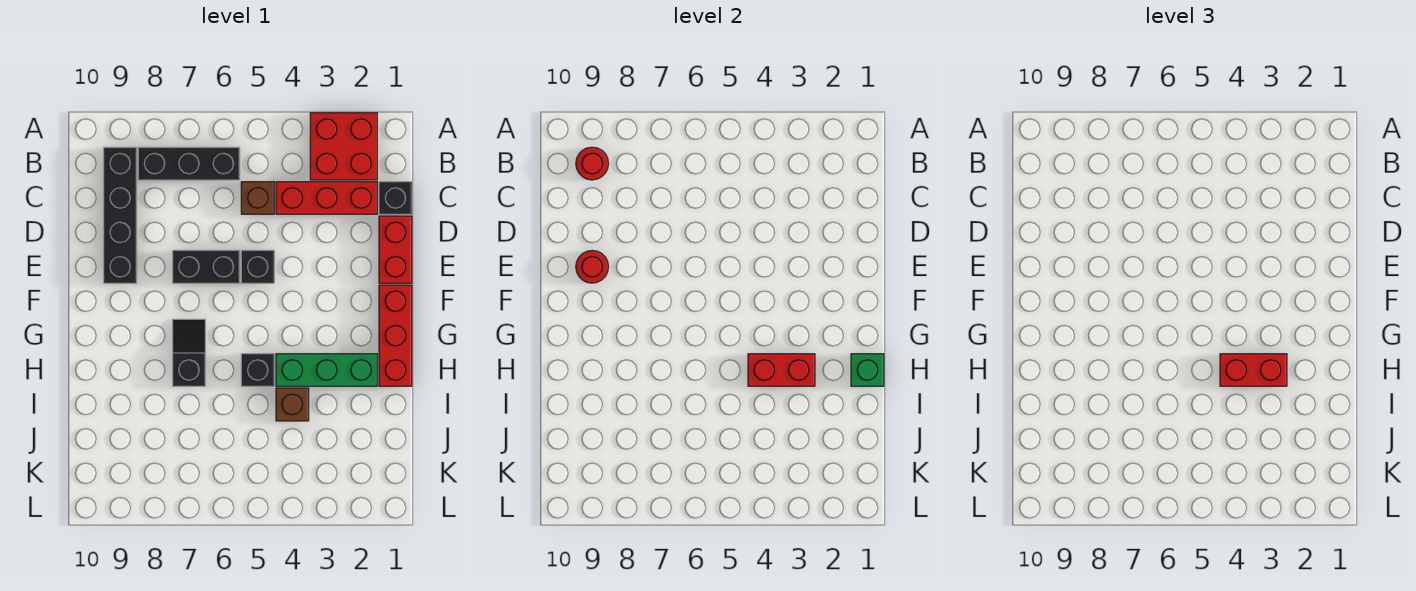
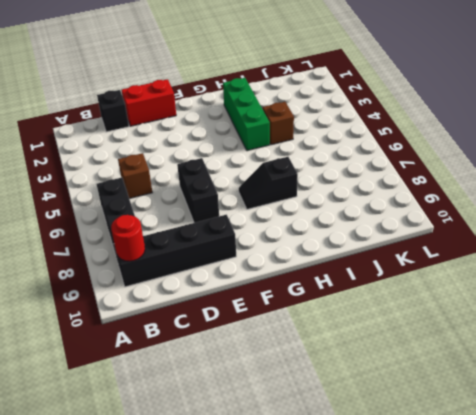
none -> red 2x2 brick [310,113,377,180]
none -> red 1x3 brick [276,182,377,214]
none -> black 1x1 brick [241,250,274,283]

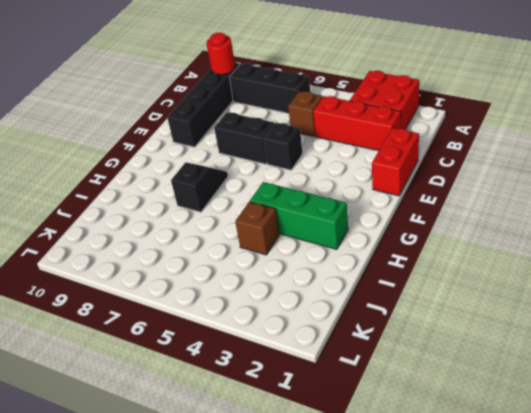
none -> black 1x1 brick [379,182,412,214]
none -> red 1x3 brick [379,285,412,386]
none -> black 1x1 brick [241,354,274,386]

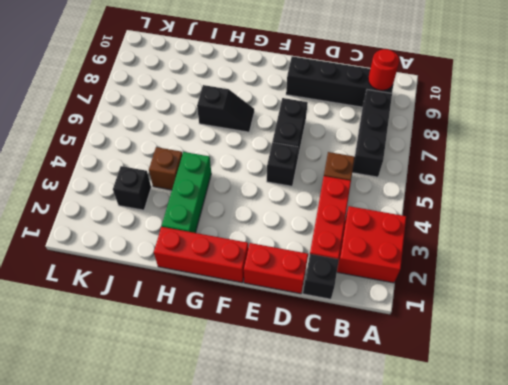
black 1x1 brick [113,166,151,210] -> black 1x1 brick moved to [241,354,274,386]
none -> red 1x1 round brick [576,251,608,283]
none -> green 1x1 brick [851,354,884,386]
none -> red 1x2 brick [748,354,815,386]

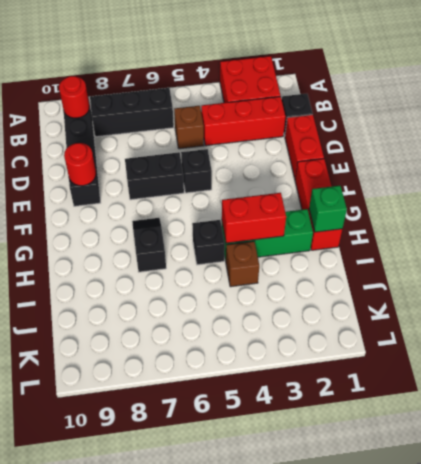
none -> red 1x2 brick [1220,354,1287,386]

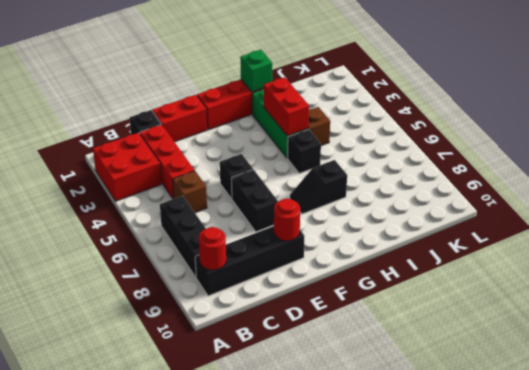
none -> red 1x2 brick [1220,354,1287,386]

